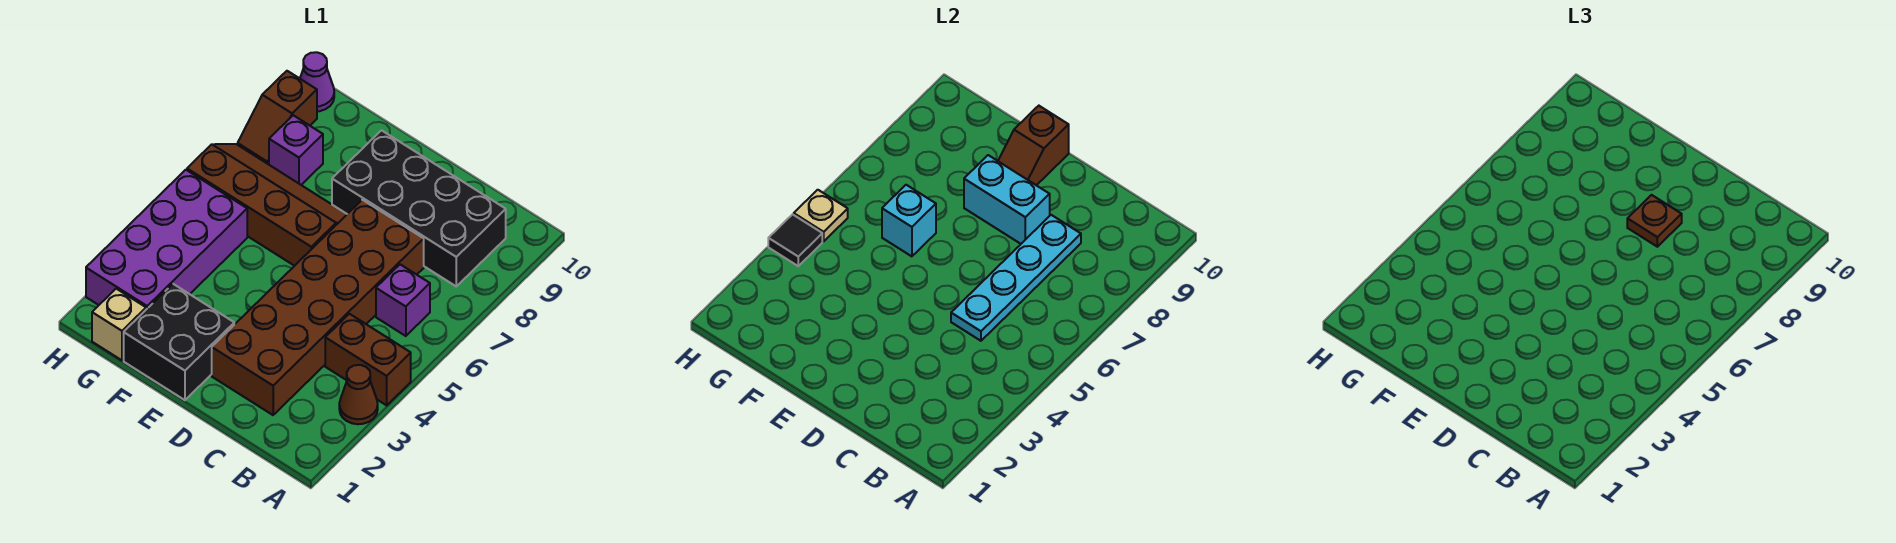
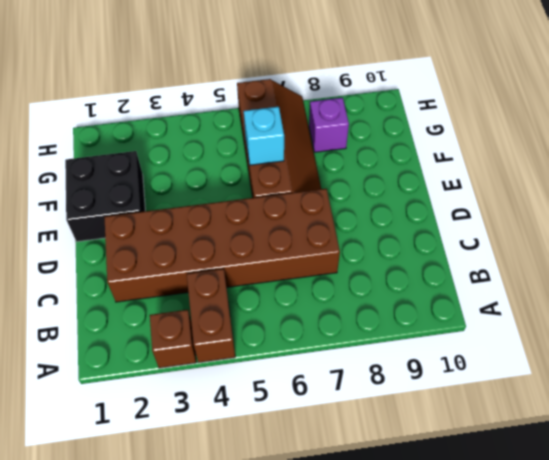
brown 1x1 brick [150,310,196,368] -> brown 1x1 cone [339,365,378,424]
none -> purple 1x1 brick [376,264,430,336]
none -> black 2x4 brick [332,130,506,286]
none -> tan 1x1 brick [92,289,146,360]

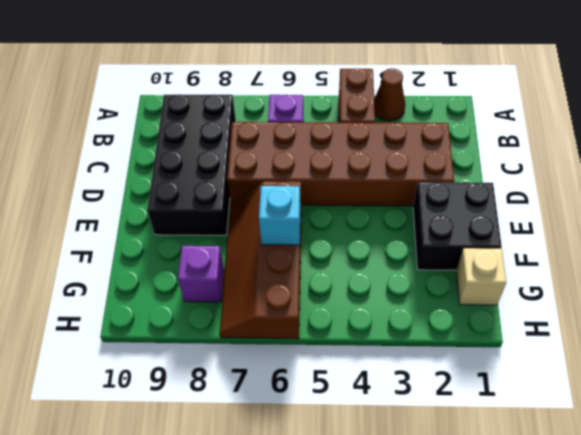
none -> purple 2x4 brick [86,170,247,309]
none -> brown 1x2 slope [238,71,317,164]
none -> purple 1x1 cone [300,52,334,111]

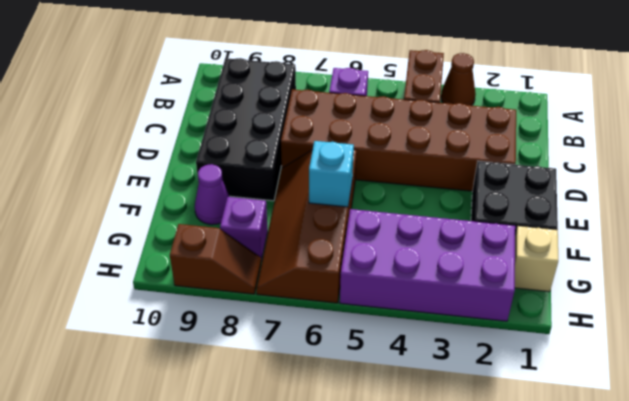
purple 1x1 cone [195,164,230,225] -> purple 1x1 cone moved to [300,52,334,111]
none -> cyan 1x4 plate [951,215,1081,341]
none -> cyan 1x2 brick [964,155,1050,244]
none -> brown 1x2 slope [998,106,1069,185]

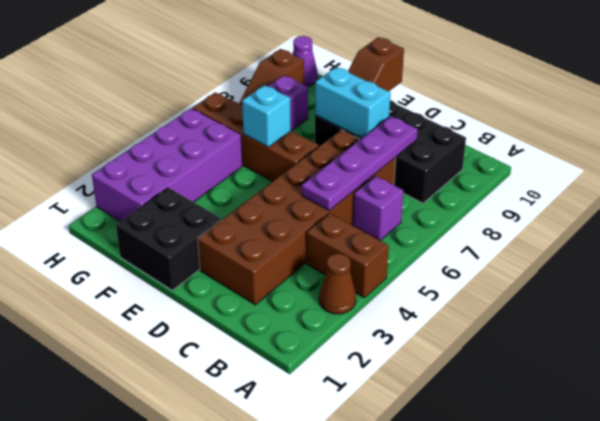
purple 1x4 plate [302,116,418,211] -> cyan 1x4 plate [951,215,1081,341]
none -> tan 1x1 brick [92,289,146,360]
none -> black 1x1 tile [768,214,822,266]
none -> tan 1x1 plate [794,190,848,241]

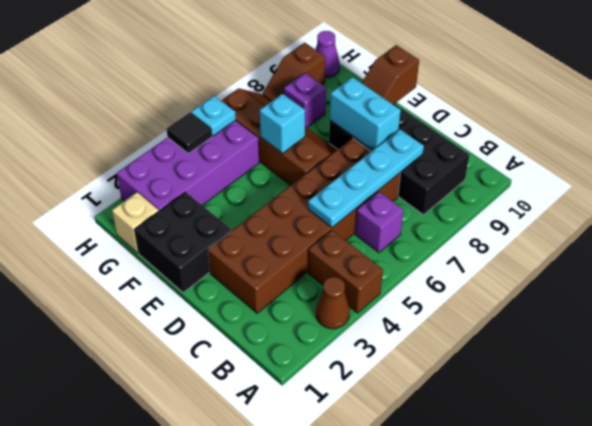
cyan 1x1 plate [191,96,236,136] -> tan 1x1 plate [794,190,848,241]
none -> brown 1x1 plate [1627,195,1682,247]

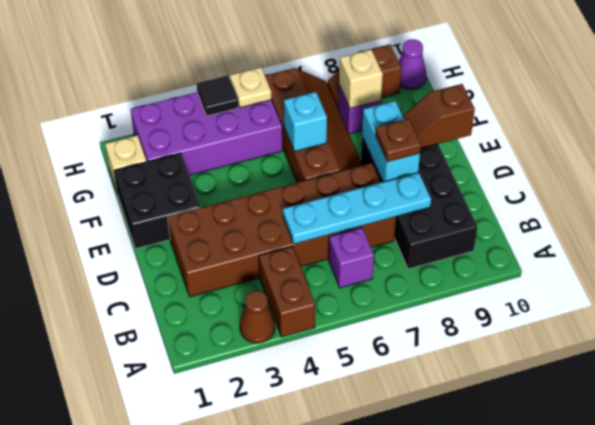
tan 1x1 brick [339,50,383,108] -> none

